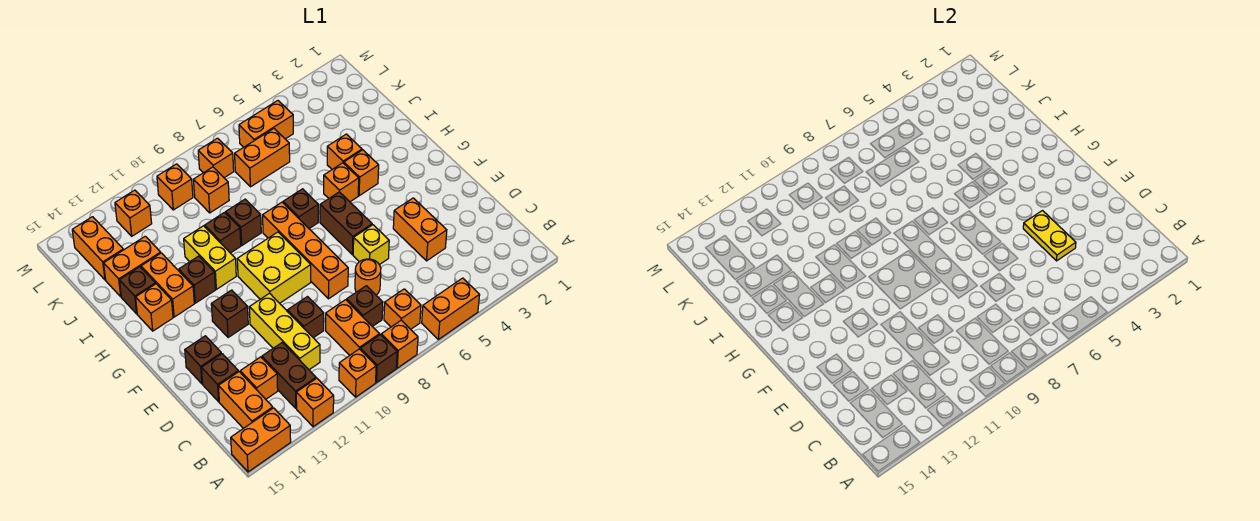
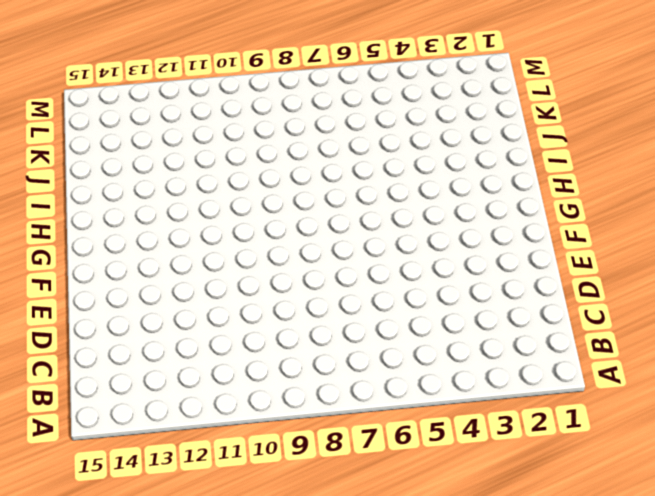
none -> orange 1x2 brick [422,278,480,339]
none -> orange 1x1 brick [381,320,418,368]
none -> brown 1x1 brick [360,335,397,382]
none -> orange 1x1 brick [339,349,376,397]

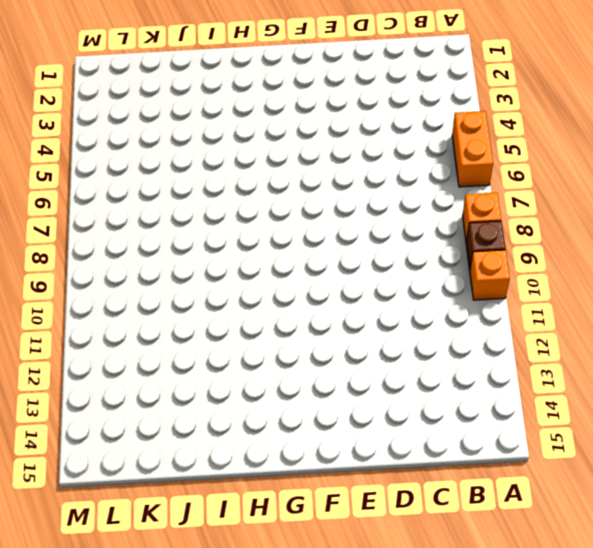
none -> orange 1x1 brick [296,378,334,427]
none -> orange 1x2 brick [231,408,291,472]
none -> orange 1x1 brick [384,289,421,329]
none -> orange 1x2 brick [326,300,380,355]

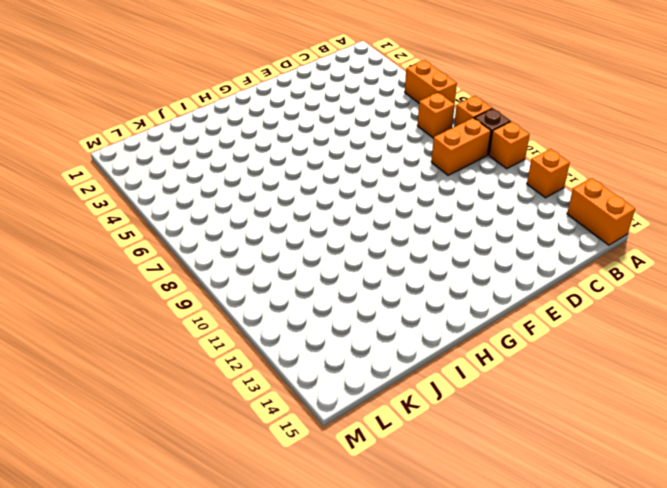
none -> brown 1x2 brick [262,343,316,408]
none -> orange 1x2 brick [218,372,273,428]
none -> brown 1x1 brick [347,286,383,327]
none -> yellow 1x3 brick [249,293,320,370]

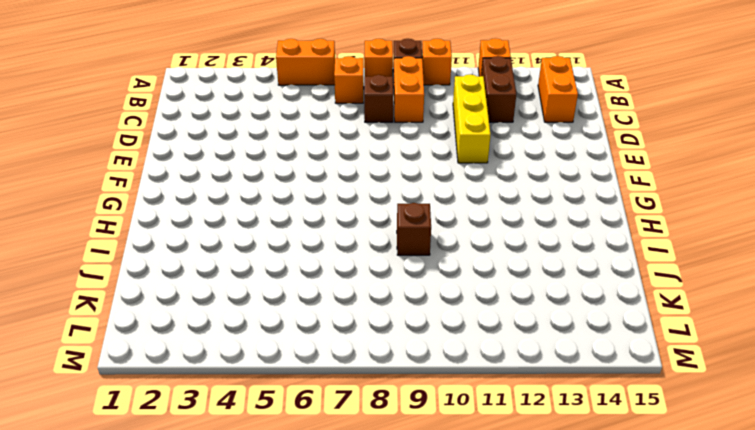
none -> orange 1x2 brick [231,408,291,472]
none -> orange 1x1 brick [240,357,278,399]
none -> orange 1x2 brick [393,198,447,261]
none -> orange 1x1 round brick [355,259,381,295]

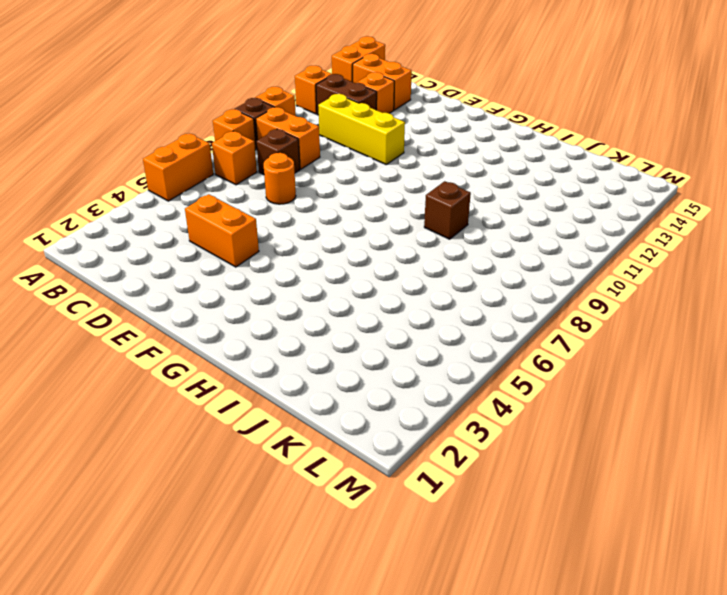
none -> brown 1x1 brick [288,297,324,338]
none -> brown 1x1 brick [202,354,238,402]
none -> yellow 1x1 brick [353,225,389,265]
none -> orange 1x4 brick [263,202,348,299]

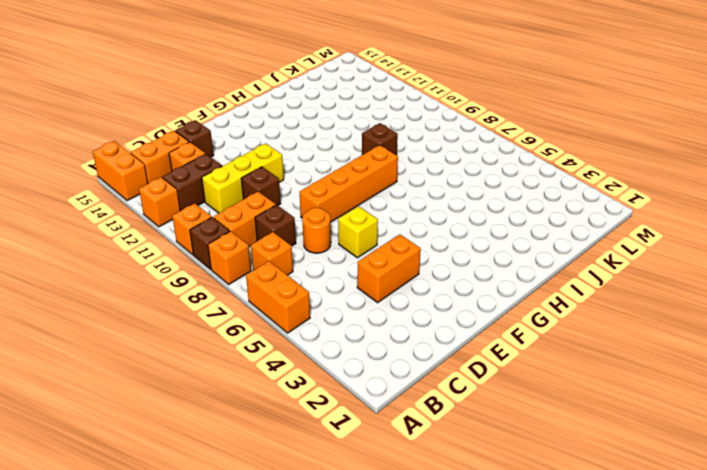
none -> brown 1x1 brick [185,336,221,384]
none -> brown 1x2 brick [320,192,372,255]
none -> yellow 2x2 brick [237,232,311,303]
none -> brown 1x1 brick [211,290,248,338]

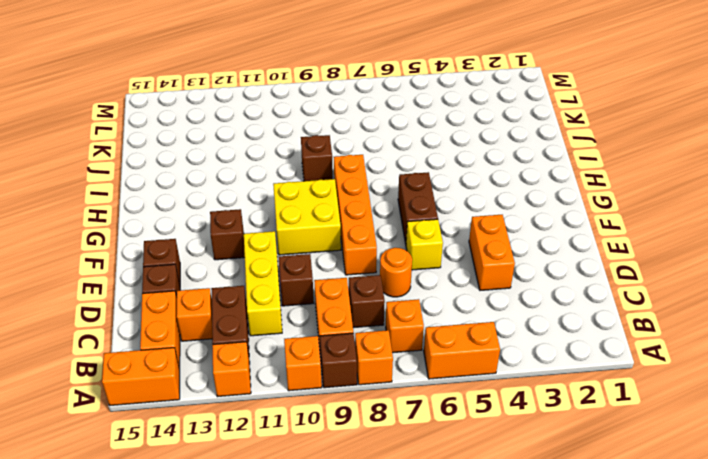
none -> orange 1x1 brick [344,150,379,196]
none -> orange 1x1 brick [324,163,359,202]
none -> brown 1x1 brick [283,189,318,229]
none -> yellow 1x2 brick [184,226,236,289]

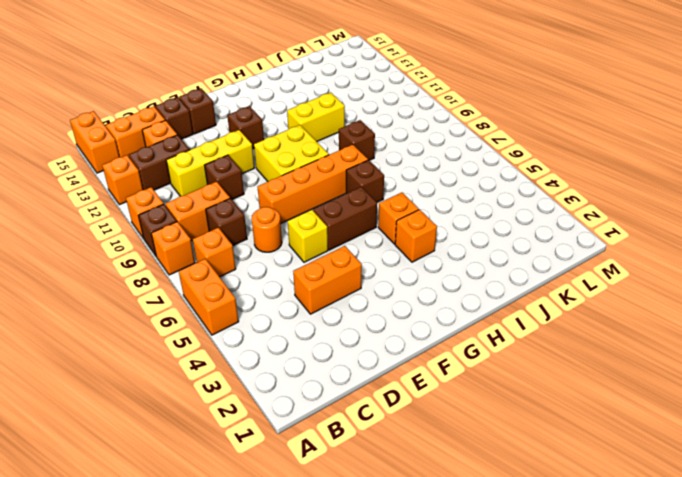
none -> brown 1x1 brick [179,256,215,303]
none -> orange 1x2 brick [141,253,194,317]
none -> orange 1x1 brick [136,284,173,331]
none -> orange 1x1 brick [327,134,362,169]

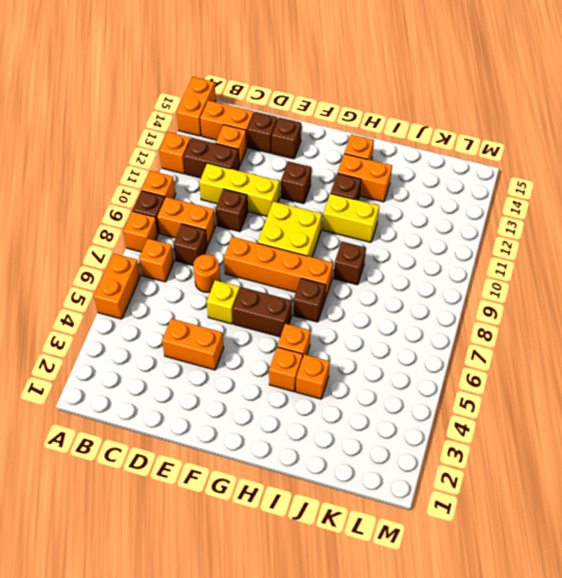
none -> brown 1x1 brick [205,213,241,253]
none -> brown 1x1 brick [120,267,155,314]
none -> orange 1x2 brick [104,236,161,297]
none -> orange 1x2 brick [235,129,290,187]

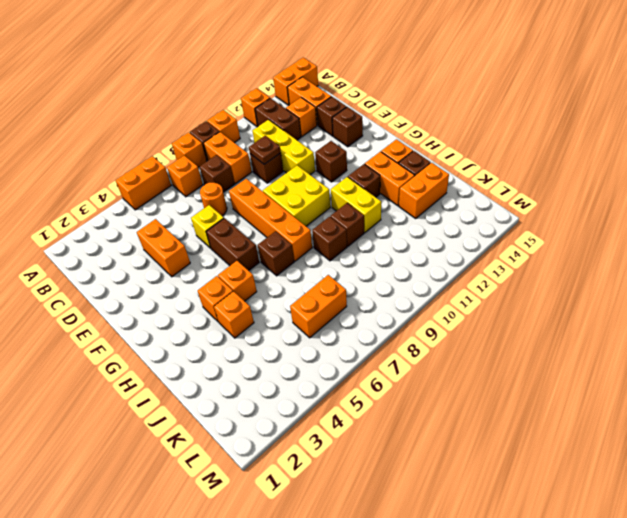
brown 1x1 plate [249,136,281,164] -> none
none -> orange 1x1 brick [193,167,229,213]
none -> orange 1x2 brick [72,217,123,280]
none -> orange 1x2 brick [239,101,293,147]
none -> orange 1x1 brick [198,138,234,178]

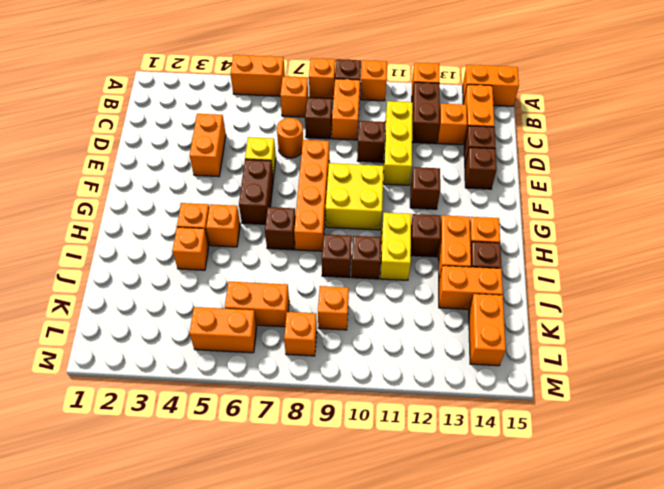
none -> orange 1x1 brick [157,164,193,210]
none -> orange 1x1 brick [115,190,152,236]
none -> yellow 1x2 plate [1023,211,1076,261]

